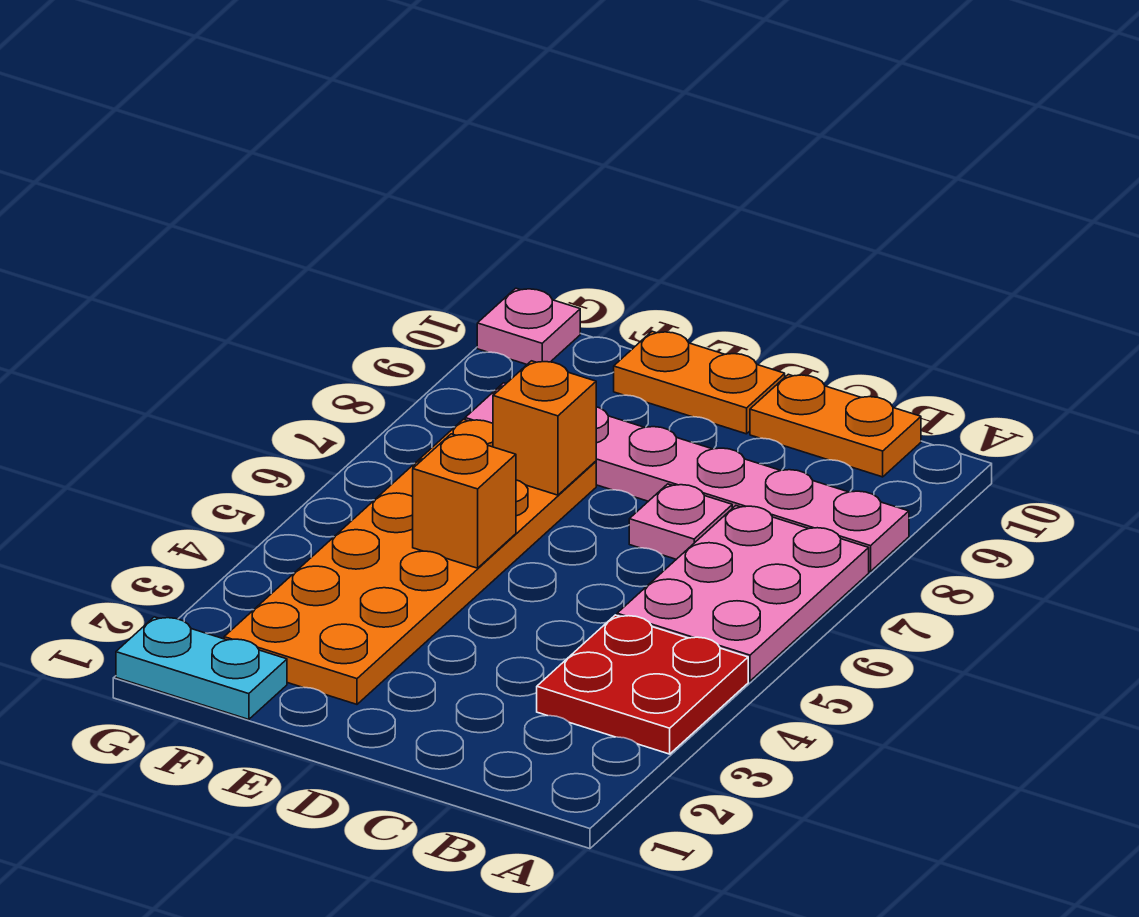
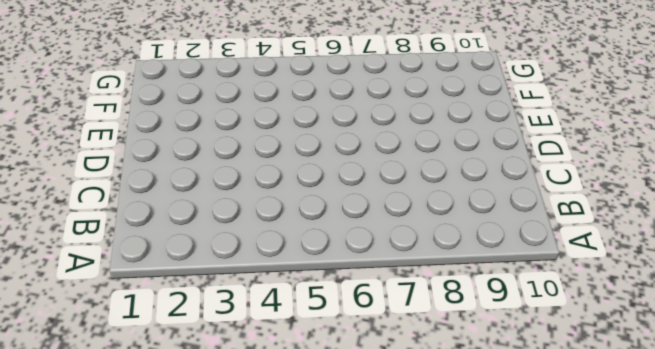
none -> red 2x2 plate [537,615,748,754]
none -> pink 2x3 plate [617,506,869,681]

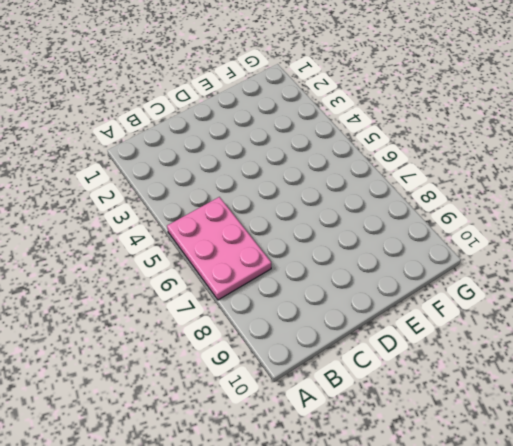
none -> red 2x2 plate [537,615,748,754]
none -> pink 1x6 plate [465,383,909,572]

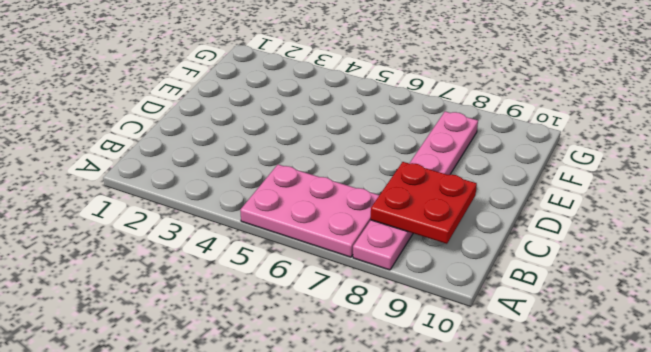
red 2x2 plate [371,162,477,244] -> red 2x2 plate moved to [537,615,748,754]
none -> orange 1x2 plate [750,374,921,477]
none -> pink 1x1 plate [629,484,732,559]

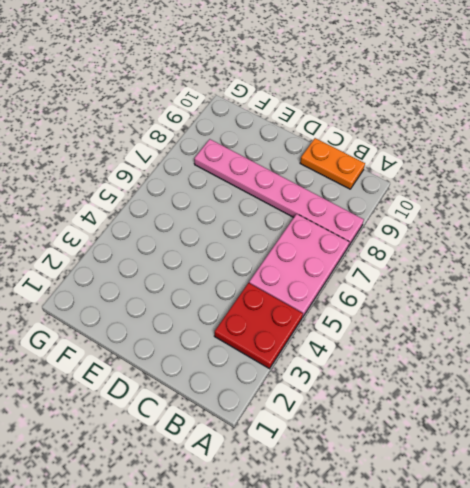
none -> pink 1x1 plate [629,484,732,559]
none -> orange 1x2 plate [614,331,785,434]

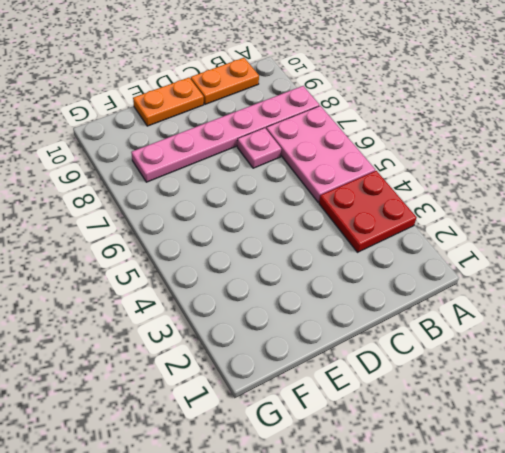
none -> orange 2x6 plate [224,419,596,704]
none -> cyan 1x2 plate [116,617,287,719]

